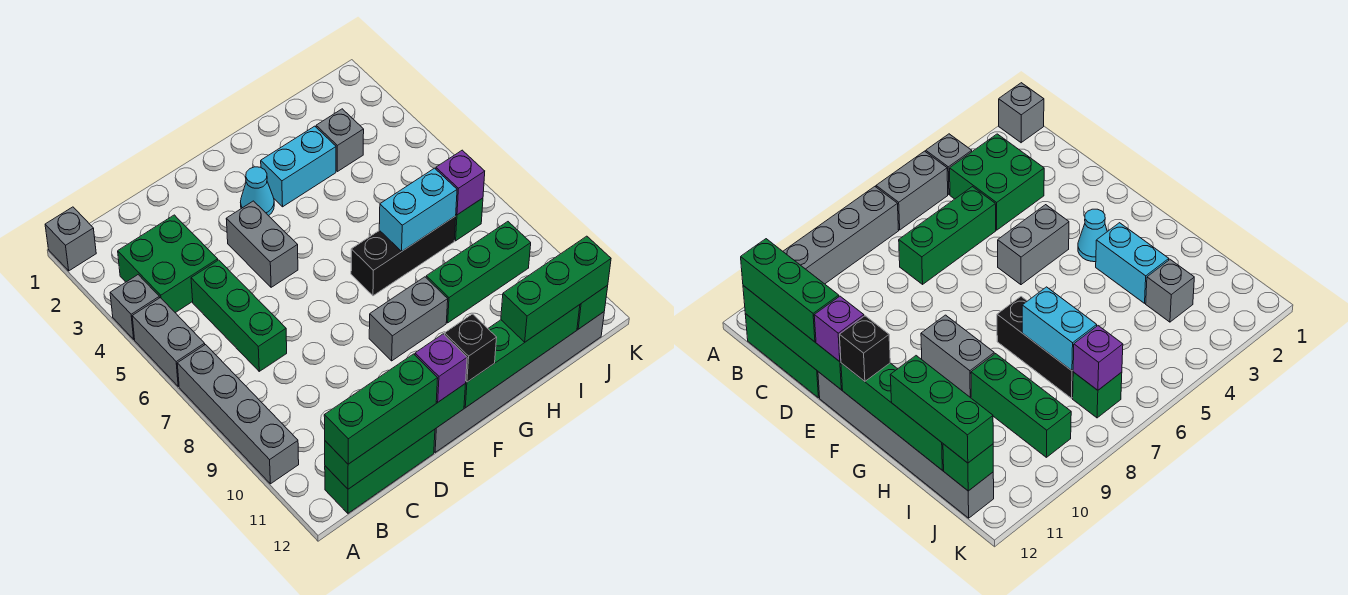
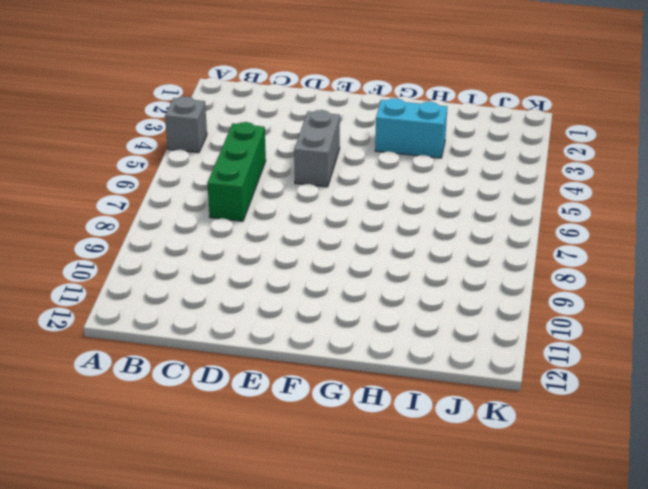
none -> grey 1x1 brick [45,207,96,271]
none -> grey 1x2 brick [132,298,205,386]
none -> grey 1x4 brick [177,345,299,484]

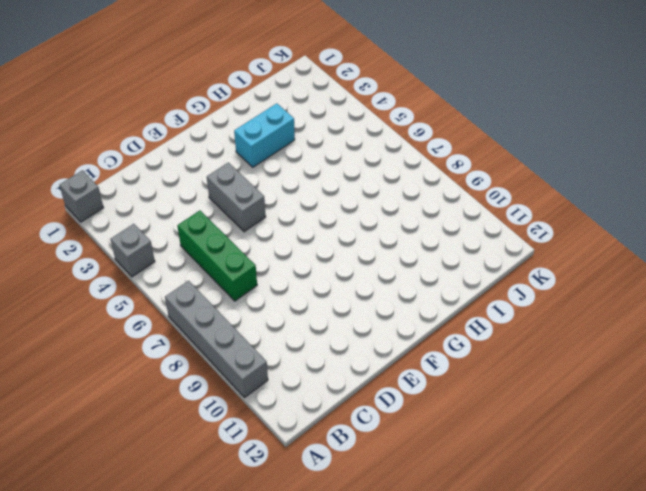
none -> grey 1x2 brick [132,298,205,386]
none -> green 2x2 brick [118,215,218,313]
none -> green 1x3 brick [325,429,435,513]

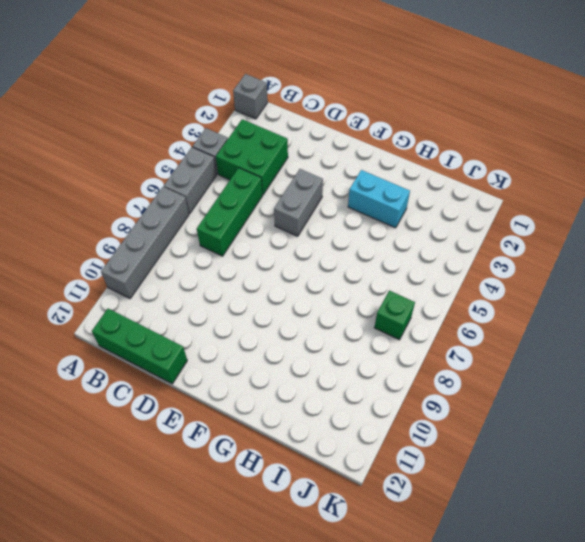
none -> grey 1x6 brick [434,312,604,452]
none -> cyan 1x1 cone [241,167,274,216]
none -> grey 1x2 brick [369,277,448,361]

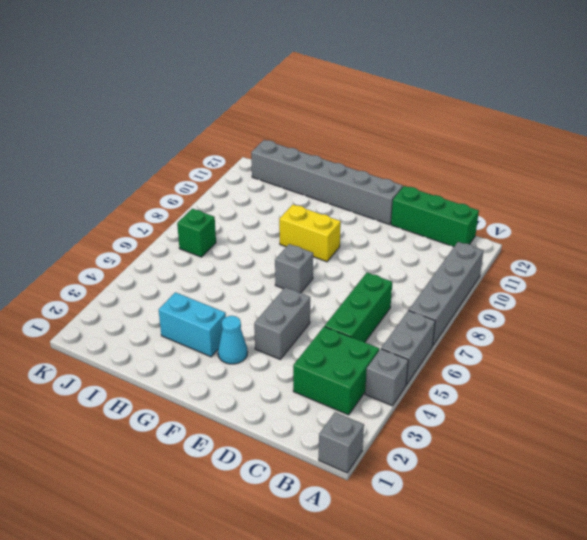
grey 1x1 brick [275,244,313,293] -> grey 1x1 brick moved to [316,109,364,172]
yellow 1x2 brick [279,205,341,262] -> grey 1x2 brick [369,277,448,361]
none -> black 1x3 brick [351,216,456,296]
none -> green 1x3 brick [426,222,531,323]
none -> green 1x4 brick [325,384,466,489]

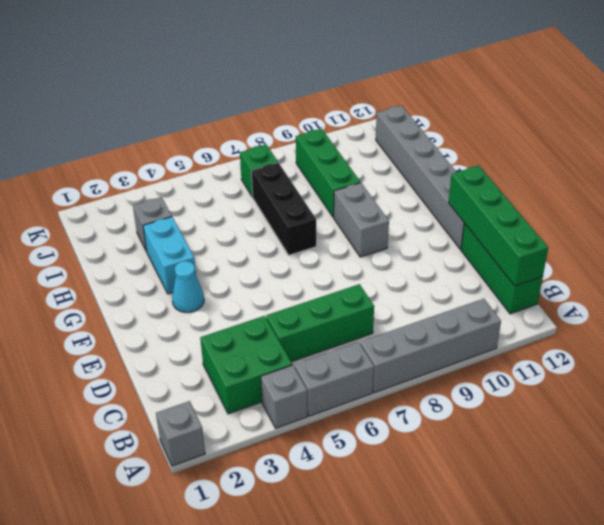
none -> grey 1x2 brick [226,201,298,287]
none -> green 1x4 brick [464,305,580,408]
none -> cyan 1x2 brick [379,168,457,251]

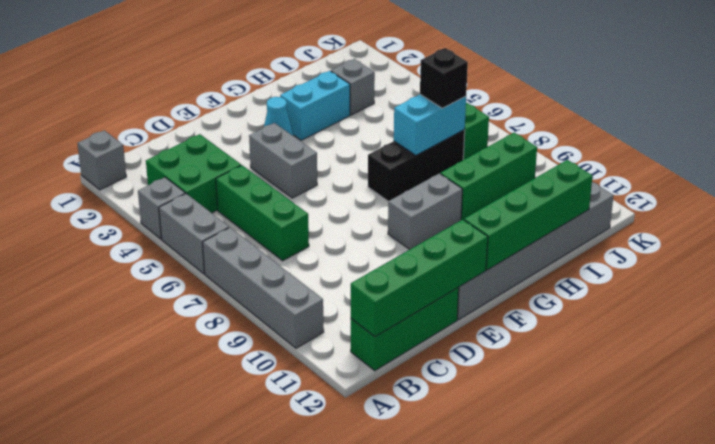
black 1x1 brick [420,48,468,108] -> black 1x1 brick moved to [445,314,497,382]
none -> purple 1x1 brick [436,150,485,215]
none -> green 1x1 brick [577,285,608,329]
none -> green 1x3 brick [324,354,438,464]

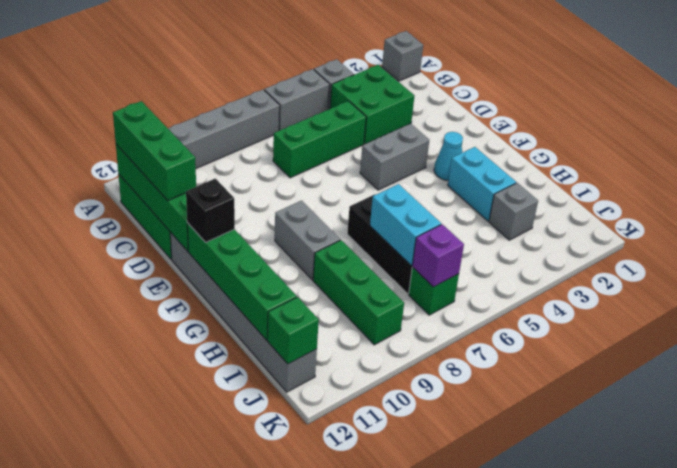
none -> purple 1x1 brick [415,334,467,402]
none -> green 1x3 brick [501,236,611,342]

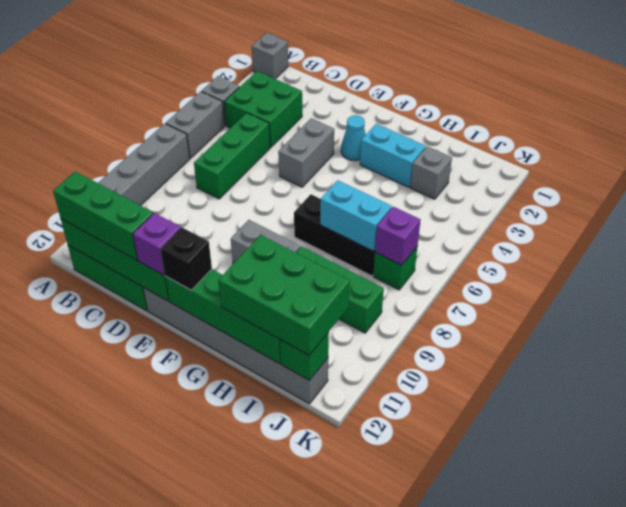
green 2x3 brick [218,235,350,355] -> green 1x3 brick [501,236,611,342]

